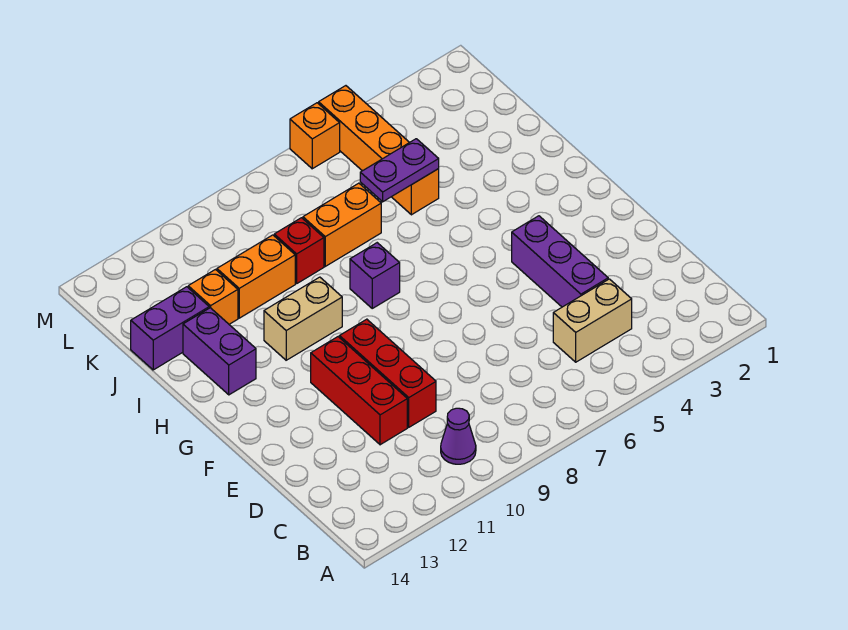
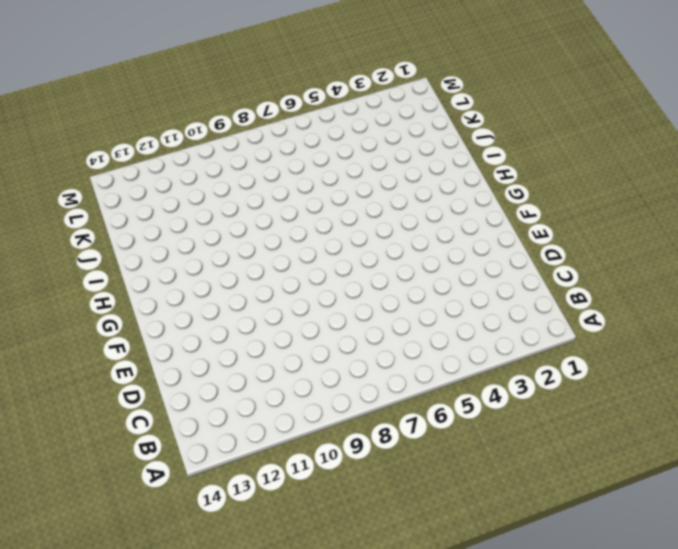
none -> purple 1x1 cone [441,408,476,464]
none -> tan 1x2 brick [553,279,632,362]
none -> purple 1x3 brick [512,216,608,307]

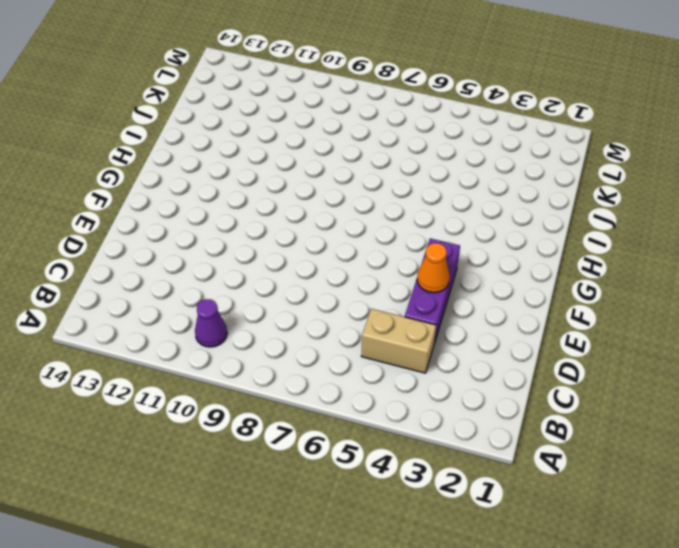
orange 1x1 cone [417,243,450,293] -> none
none -> red 1x3 brick [339,319,436,427]
none -> red 1x3 brick [311,337,407,445]
none -> purple 1x1 brick [350,243,400,308]

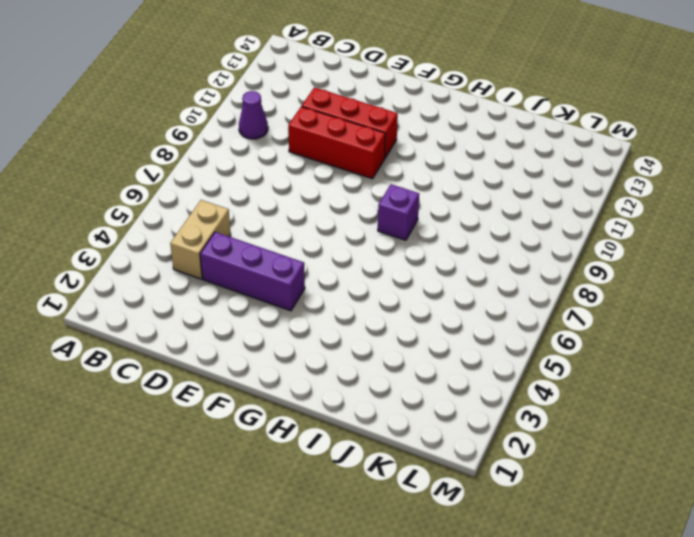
none -> tan 1x2 brick [264,277,342,360]
none -> purple 1x2 brick [183,308,256,395]
none -> orange 1x4 brick [319,86,439,215]

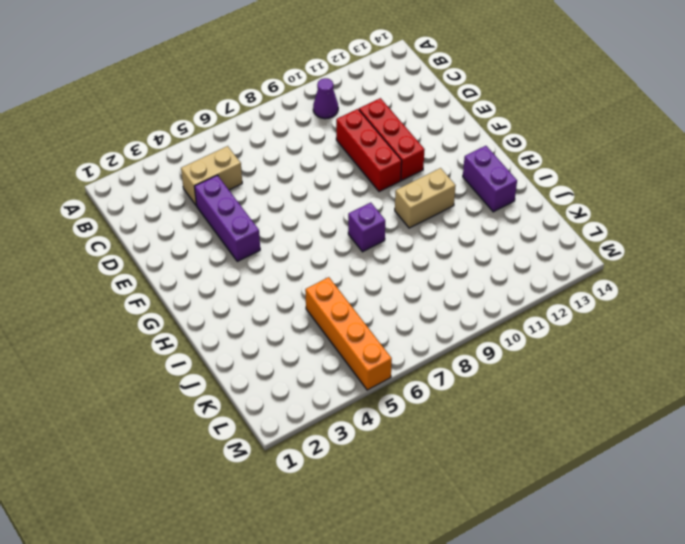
none -> orange 1x2 brick [303,183,381,266]
none -> red 1x1 brick [274,218,324,284]
none -> orange 1x2 brick [217,235,295,318]

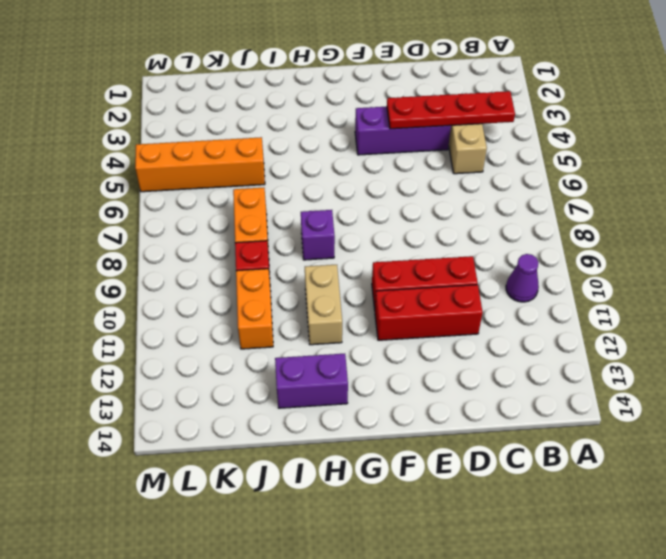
red 1x4 plate [387,91,515,129] -> none
none -> orange 1x1 brick [188,270,238,324]
none -> purple 1x2 brick [131,287,209,370]
none -> orange 1x1 brick [290,103,340,169]

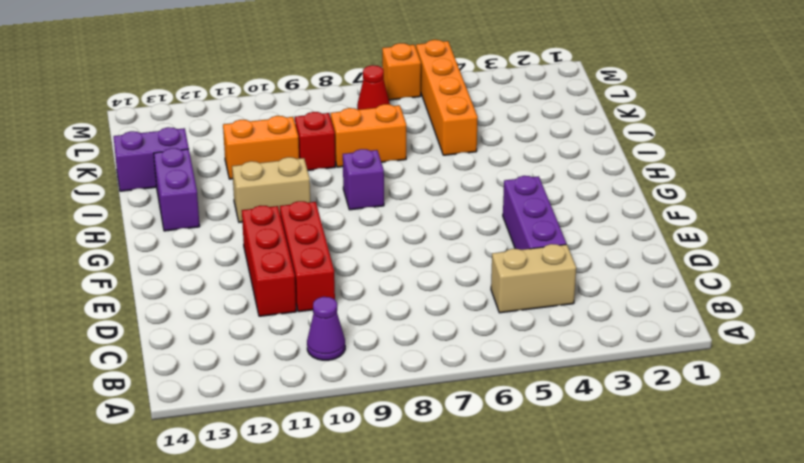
red 1x1 cone [357,65,390,110] -> none
none -> orange 1x1 brick [188,270,238,324]
none -> purple 1x2 plate [360,139,439,202]

